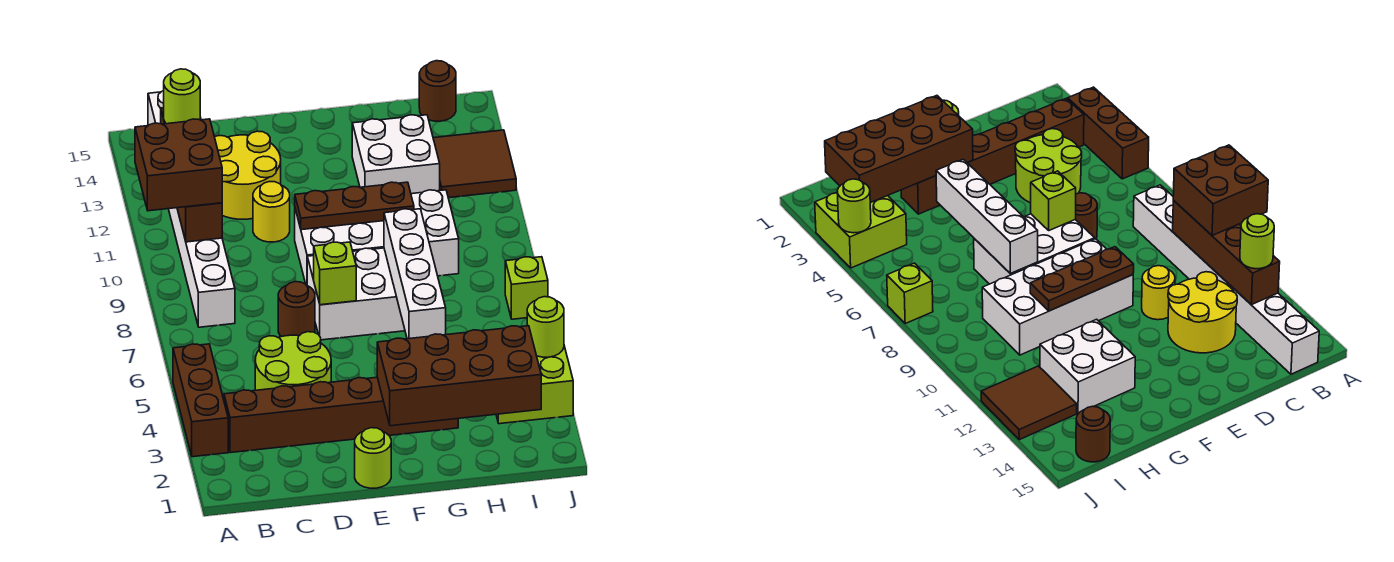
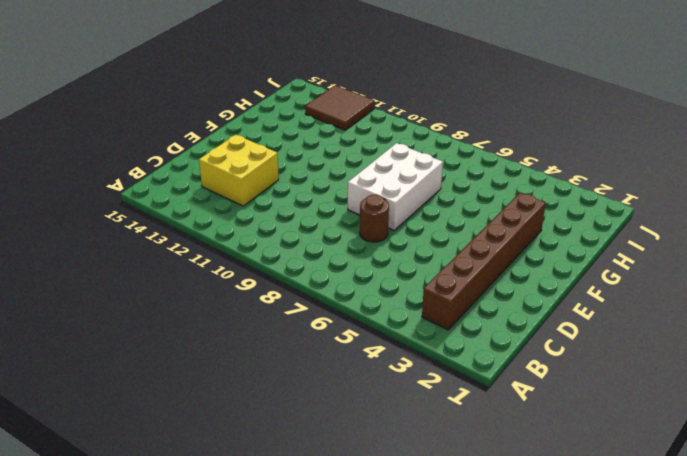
yellow 2x2 brick [199,135,279,206] -> yellow 2x2 round brick [215,131,281,219]
none -> brown 1x3 brick [173,344,228,457]
none -> white 1x8 brick [148,91,235,327]
none -> lime 2x2 round brick [255,332,331,390]

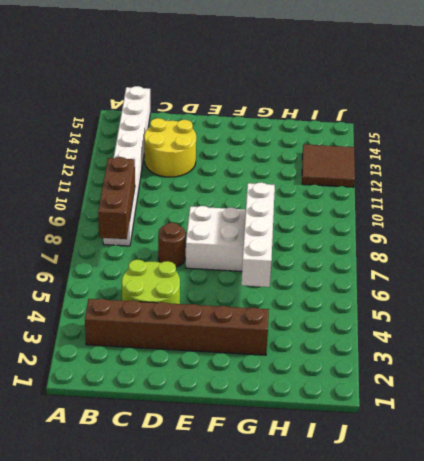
brown 1x3 brick [98,157,135,239] -> brown 1x3 brick moved to [173,344,228,457]
none -> yellow 1x1 round brick [253,182,290,242]
none -> lime 1x1 round brick [355,428,391,488]
none -> white 2x4 brick [295,190,459,285]

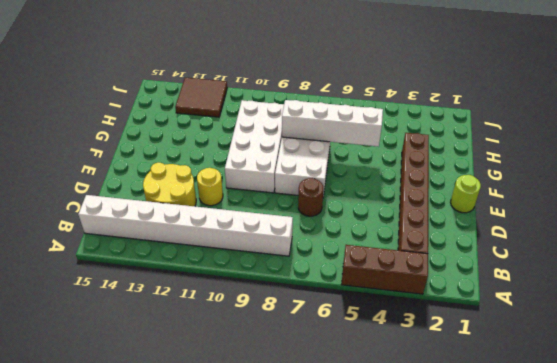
none -> lime 2x2 round brick [255,332,331,390]
none -> white 2x2 brick [352,115,440,194]
none -> lime 2x2 brick [496,346,573,424]

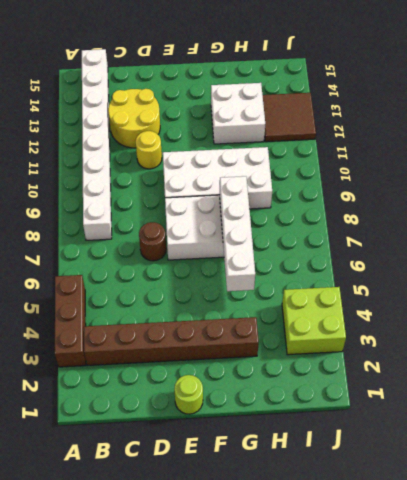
none -> lime 2x2 round brick [255,332,331,390]
none -> brown 1x1 round brick [419,61,456,121]
none -> lime 1x1 brick [505,257,548,319]

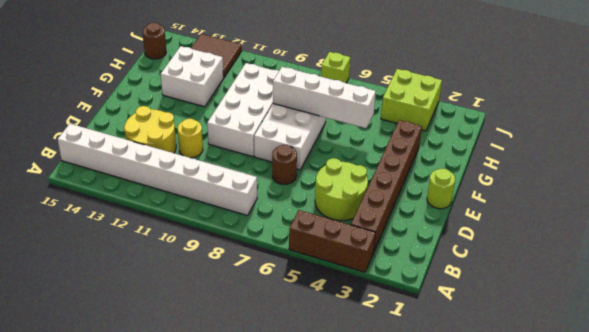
none -> brown 1x4 brick [161,108,222,242]
none -> lime 1x1 brick [314,242,356,305]
none -> brown 1x3 plate [295,182,414,230]

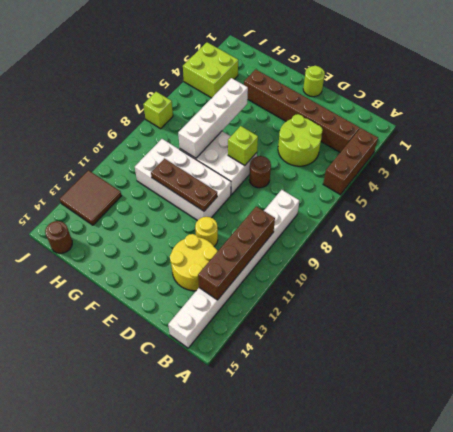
none -> white 2x2 brick [352,115,440,194]
none -> brown 2x4 brick [377,326,541,426]
none -> lime 1x1 round brick [527,297,564,357]

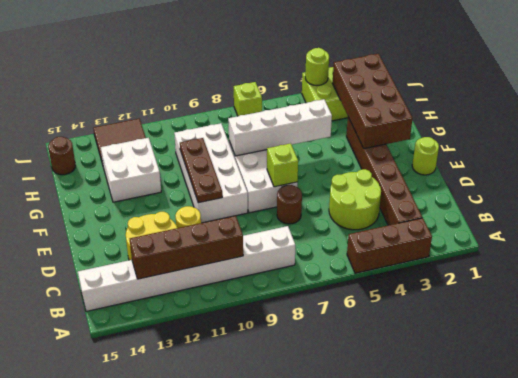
none -> brown 2x2 brick [135,119,222,211]
none -> lime 1x1 round brick [164,69,200,124]

